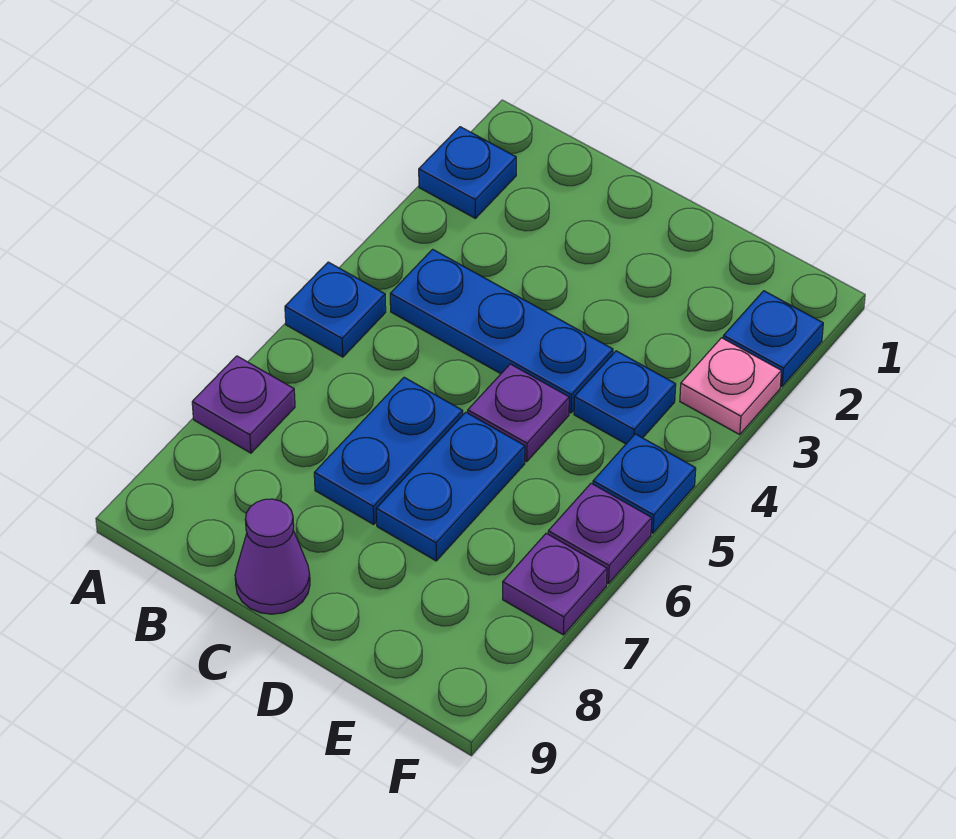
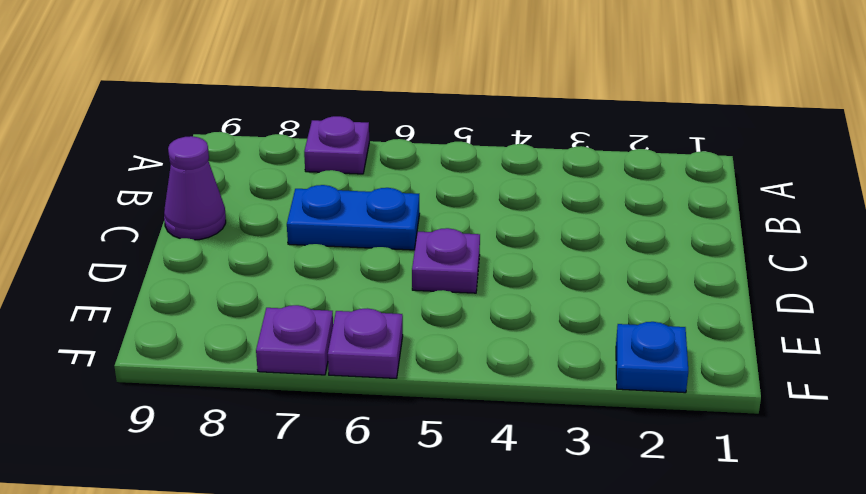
none -> blue 1x1 plate [419,127,516,218]
none -> blue 1x1 plate [285,262,386,357]
none -> blue 1x3 plate [390,249,613,413]

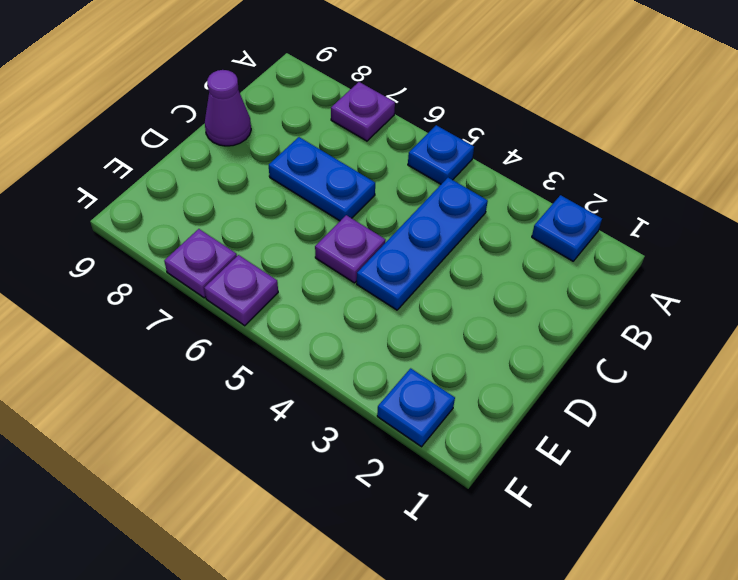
none -> blue 1x2 plate [376,412,525,561]
none -> blue 1x1 plate [574,351,676,444]
none -> pink 1x1 plate [680,338,781,434]

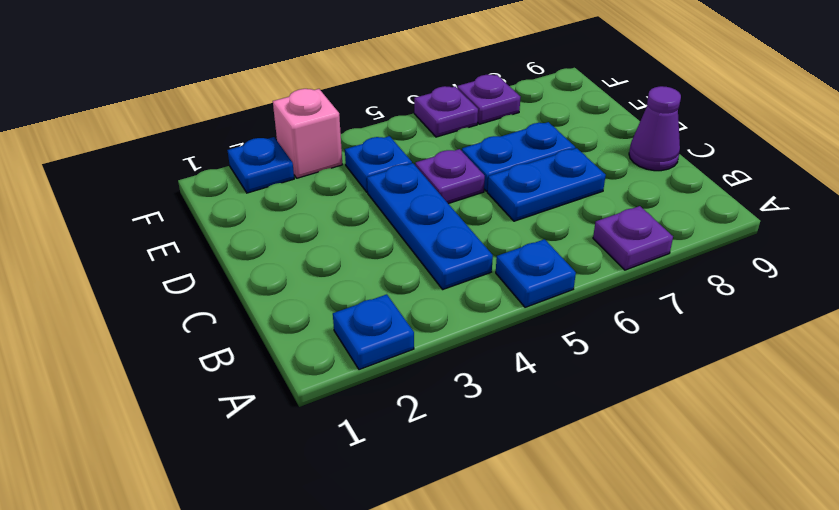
pink 1x1 brick [273,89,342,178] -> pink 1x1 plate [680,338,781,434]
none -> blue 1x1 plate [593,434,696,533]

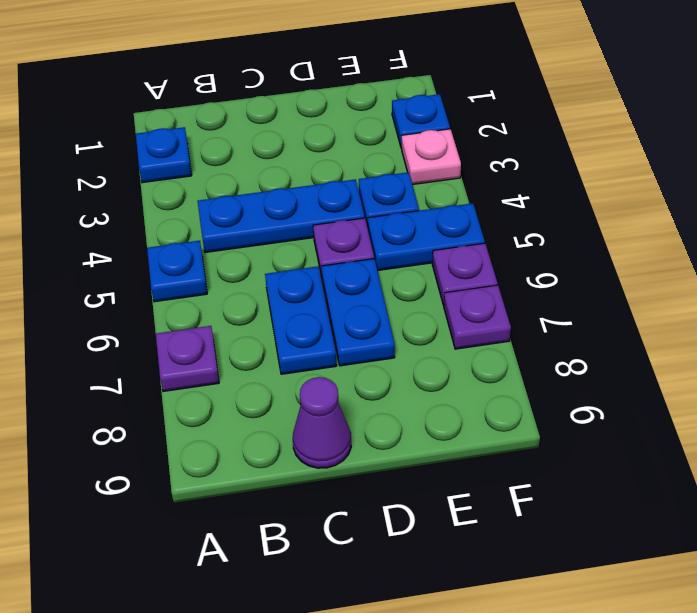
blue 1x2 plate [368,203,485,271] -> blue 1x1 plate [593,434,696,533]

